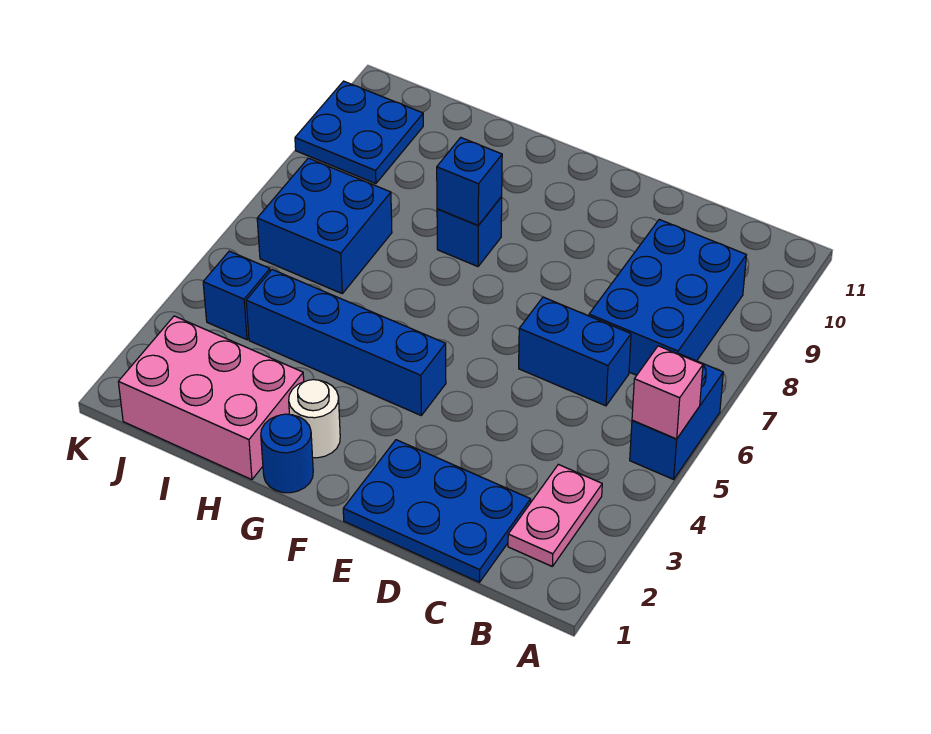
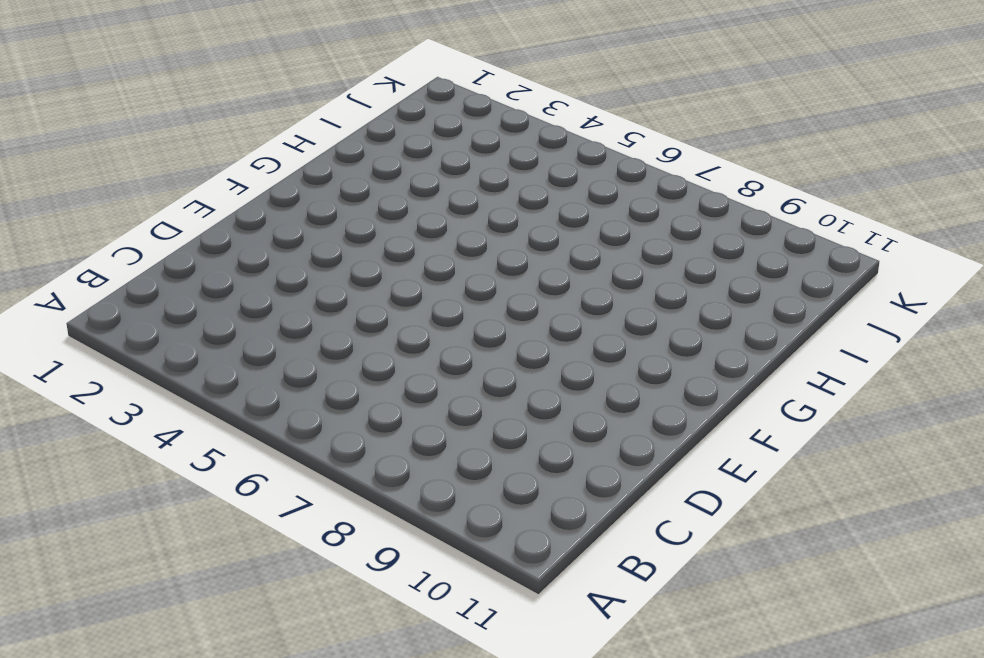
none -> blue 1x2 brick [630,354,723,479]
none -> pink 1x2 plate [508,464,602,566]
none -> blue 2x3 brick [589,220,746,375]

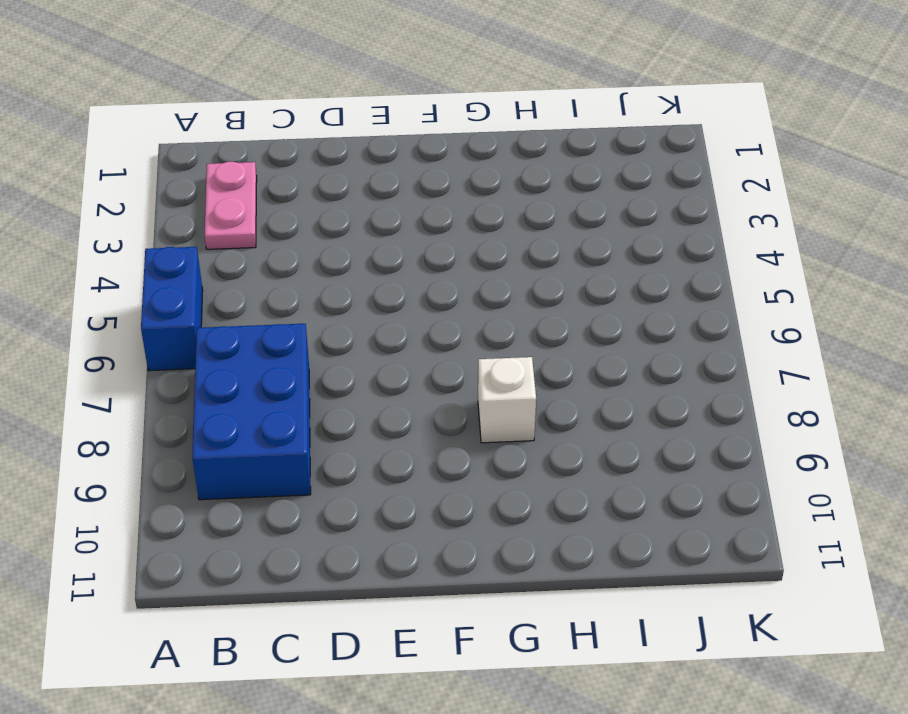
white 1x1 brick [478,357,536,443] -> blue 1x1 brick [437,197,502,267]
none -> blue 2x3 plate [343,440,531,582]
none -> blue 1x2 brick [519,297,631,406]
none -> blue 1x4 brick [246,270,446,415]

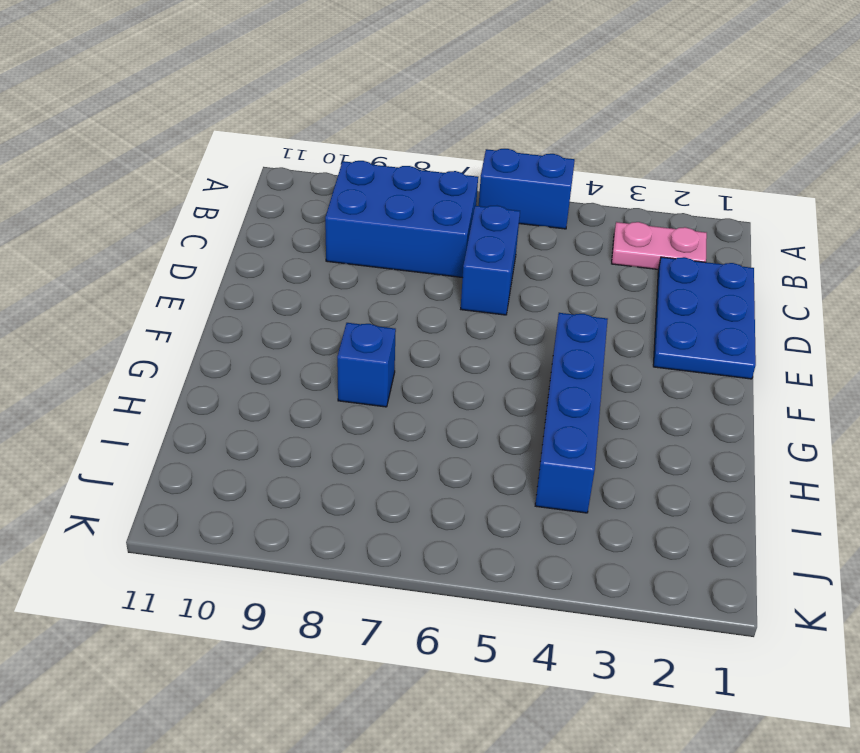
none -> blue 1x1 round brick [261,414,313,493]
none -> white 1x1 round brick [289,379,340,458]
none -> pink 2x3 brick [119,316,304,480]

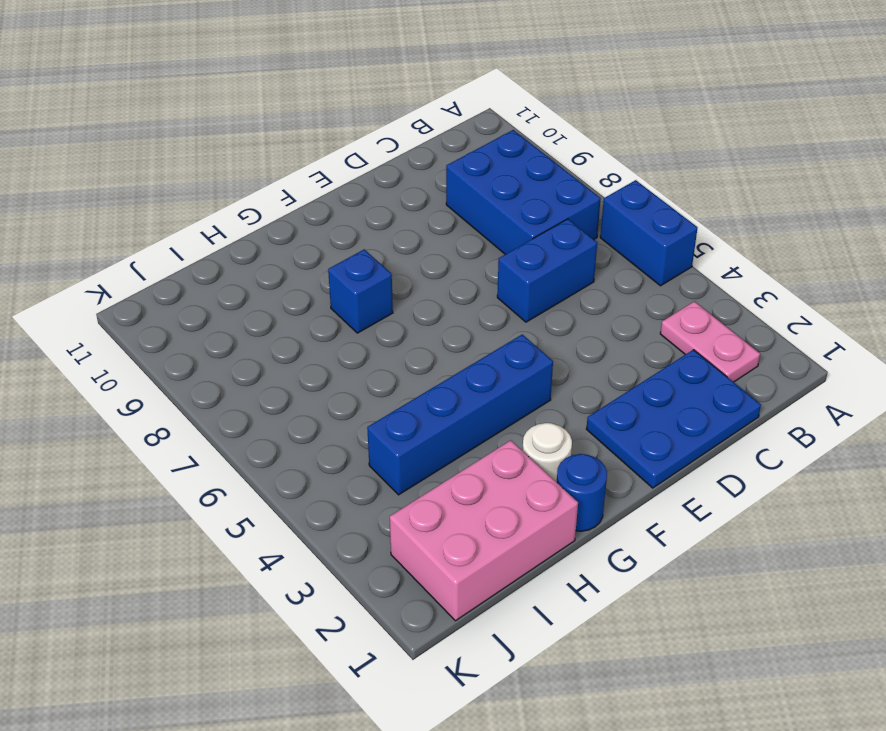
none -> blue 2x2 brick [257,158,392,293]
none -> blue 1x1 brick [203,251,270,340]
none -> blue 2x2 plate [295,81,423,184]

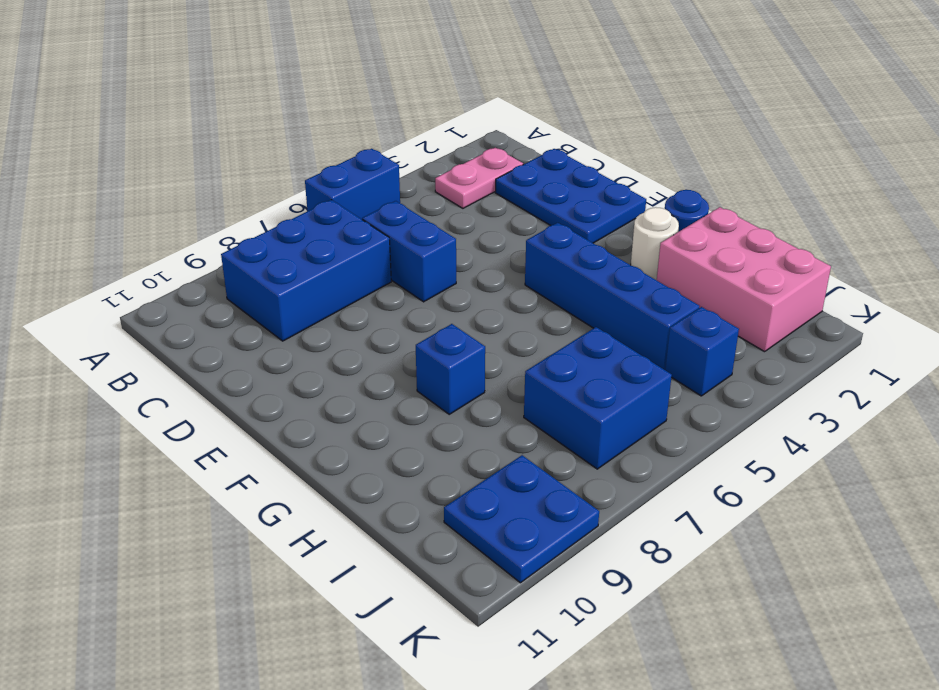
none -> pink 1x1 brick [632,346,703,439]
none -> blue 1x1 brick [437,138,502,225]

